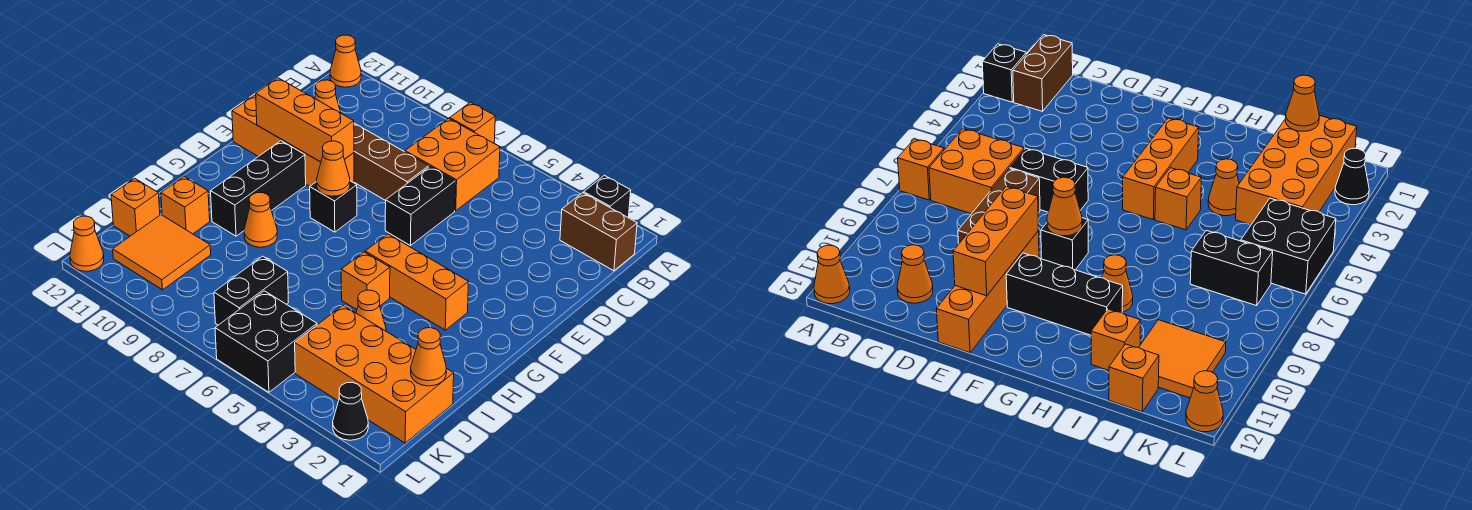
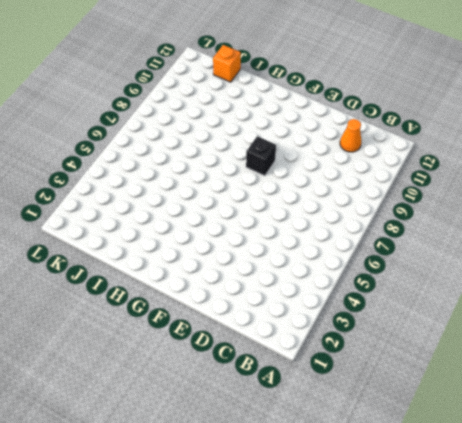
none -> black 1x1 brick [584,176,631,218]
none -> orange 1x1 brick [450,102,495,143]
none -> orange 1x1 cone [330,35,361,87]

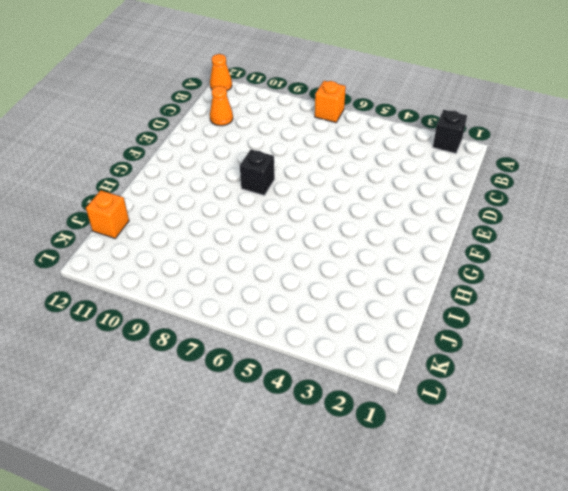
none -> brown 1x2 brick [560,193,637,271]
none -> orange 2x2 brick [405,118,500,211]
none -> black 1x2 brick [385,166,456,246]

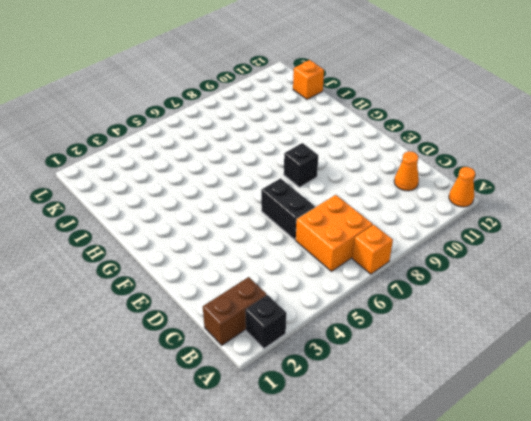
none -> brown 1x3 brick [354,123,429,201]
none -> orange 1x4 brick [232,96,354,186]
none -> black 1x3 brick [211,141,306,236]

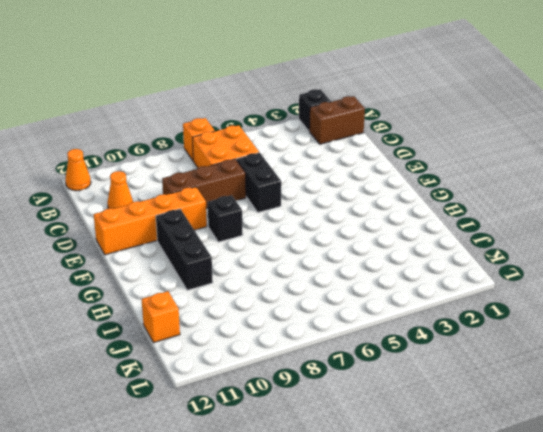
none -> orange 1x3 brick [365,234,469,330]
none -> orange 1x1 brick [341,252,390,310]
none -> orange 1x1 cone [244,193,277,247]

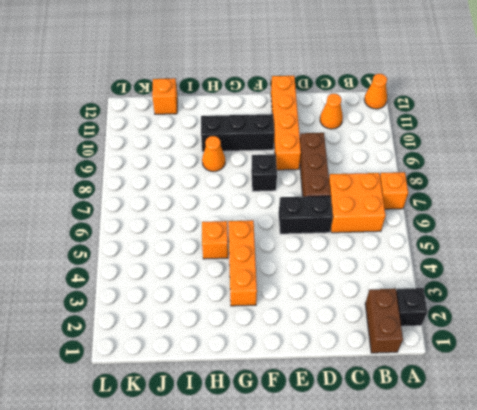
none -> orange 1x1 cone [356,290,386,331]
none -> orange 1x1 brick [161,176,210,234]
none -> orange 2x4 brick [295,305,454,443]

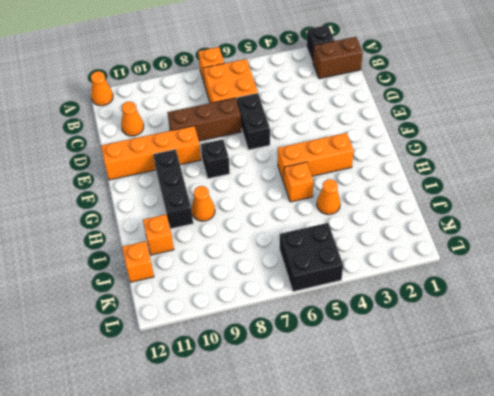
none -> orange 2x4 brick [295,305,454,443]
none -> black 1x2 brick [214,256,289,325]
none -> orange 2x2 tile [113,215,211,290]

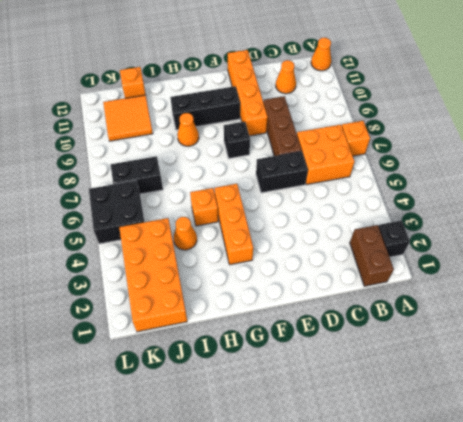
none -> orange 1x1 brick [161,176,210,234]
none -> black 1x1 cone [333,382,368,440]
none -> orange 1x1 cone [70,216,104,271]

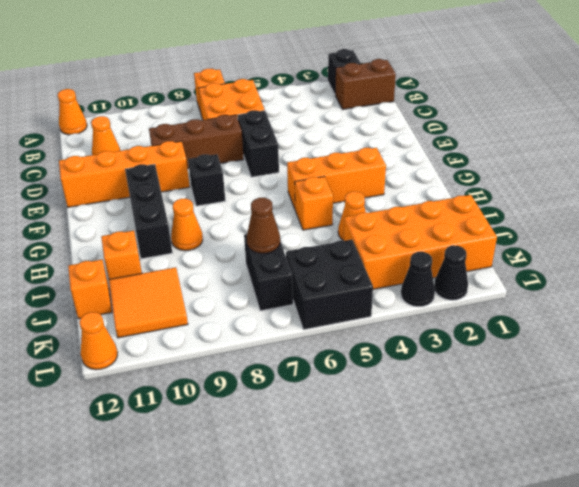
brown 1x1 cone [247,198,281,254] -> none
black 1x1 cone [401,252,435,307] -> none
none -> orange 1x3 brick [256,78,354,162]
none -> orange 1x1 cone [317,141,350,196]
none -> orange 1x1 cone [411,328,446,386]

